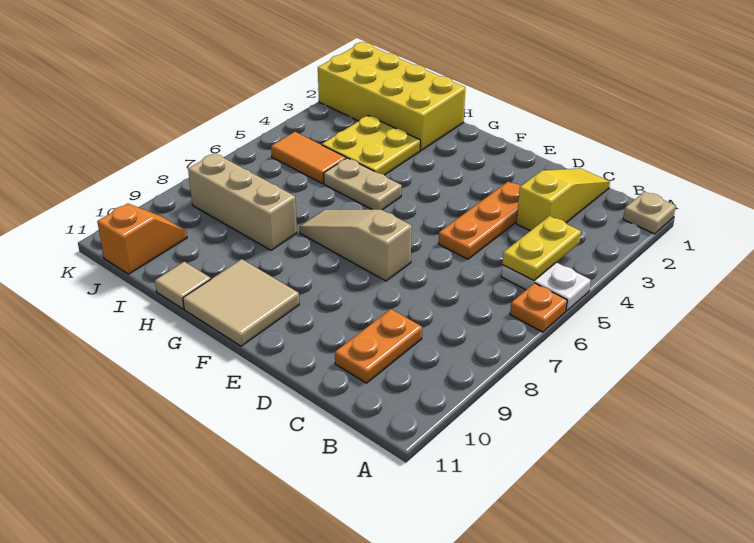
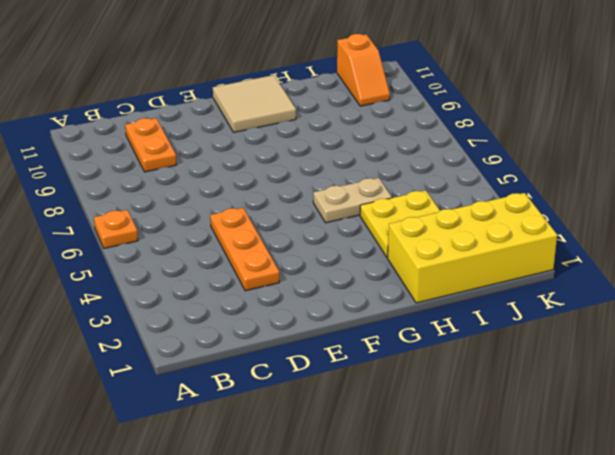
none -> tan 1x1 plate [623,192,676,234]
none -> white 1x2 plate [501,262,591,311]
none -> yellow 1x3 slope [516,168,610,231]

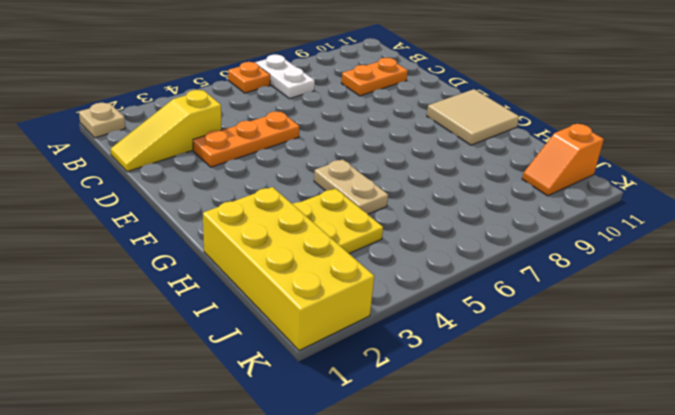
white 1x2 plate [255,54,315,99] -> white 1x2 plate moved to [501,262,591,311]
none -> tan 1x3 slope [299,210,412,281]
none -> tan 1x3 brick [188,153,297,250]
none -> tan 1x1 tile [155,262,211,309]

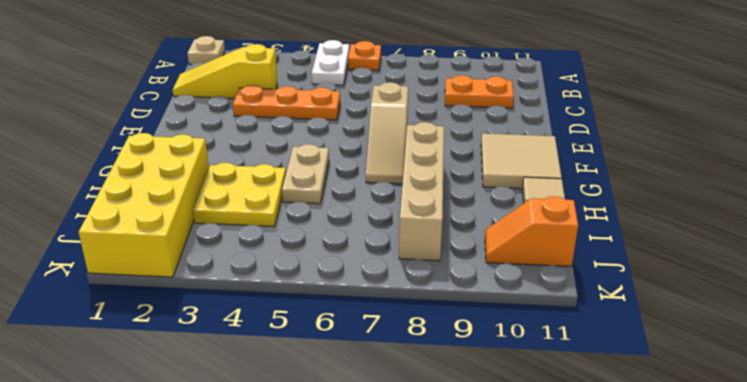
tan 1x4 brick [399,122,444,261] -> tan 1x3 brick [188,153,297,250]
none -> orange 1x2 tile [271,132,346,184]
none -> yellow 1x2 plate [502,216,581,280]

